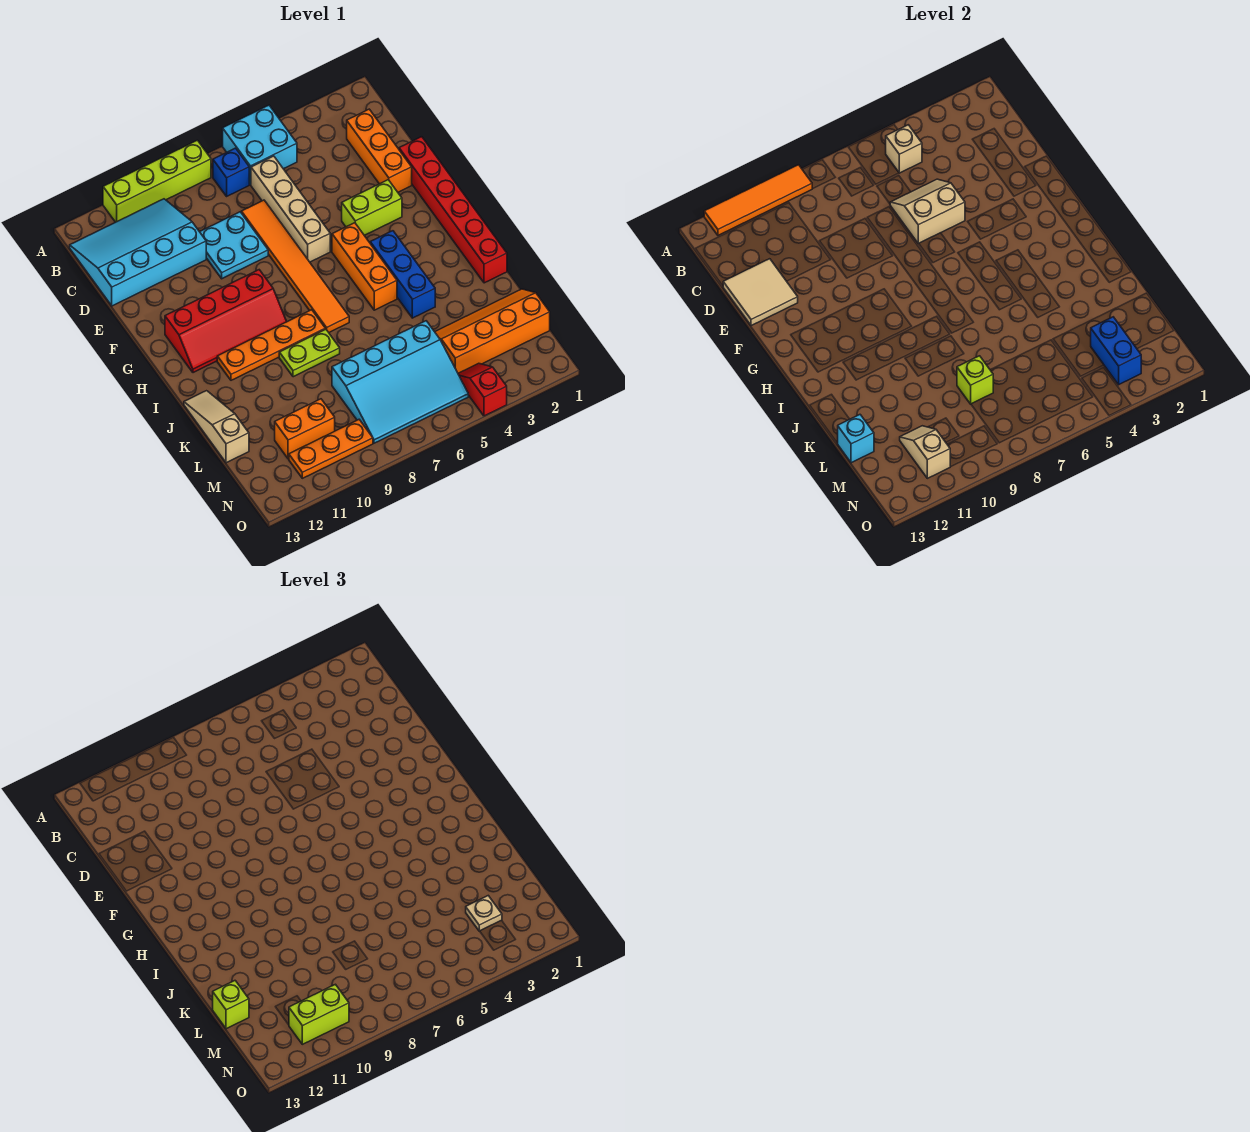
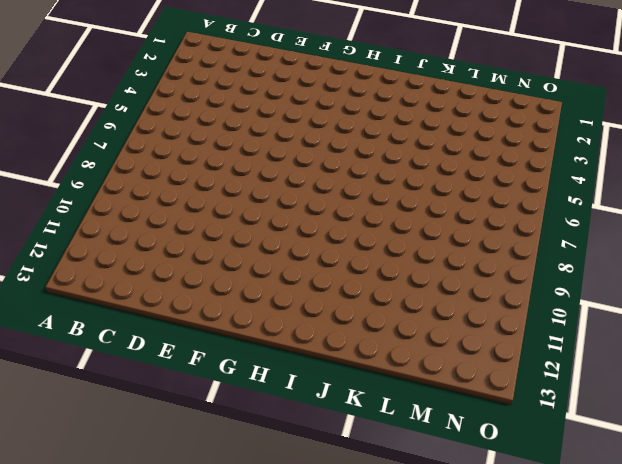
none -> cyan 2x2 brick [223,105,297,185]
none -> lime 1x4 brick [103,140,211,222]
none -> blue 1x1 brick [213,148,249,196]
none -> cyan 3x4 slope [70,199,206,306]

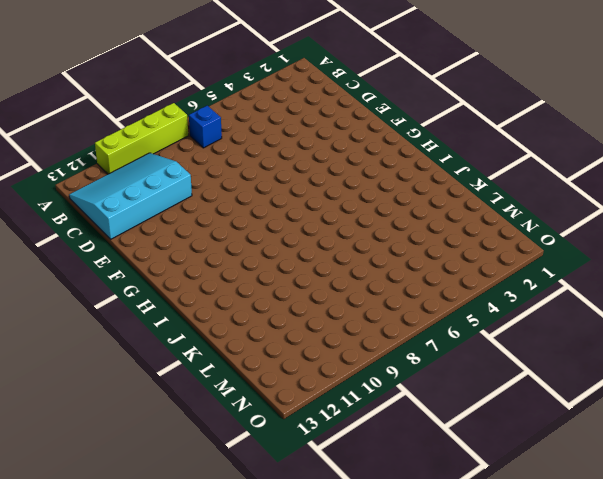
none -> cyan 2x2 brick [223,105,297,185]
none -> orange 1x3 brick [347,109,412,192]
none -> tan 1x4 brick [251,156,330,262]
none -> orange 1x6 tile [242,200,349,332]

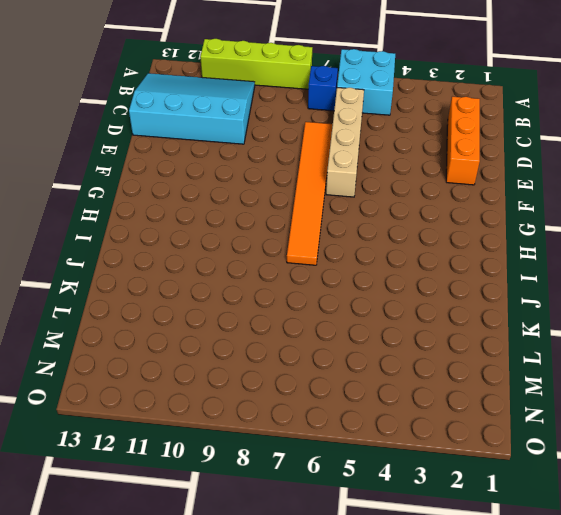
none -> cyan 2x2 plate [200,212,268,279]
none -> red 1x6 brick [399,137,507,283]
none -> lime 1x2 brick [342,180,402,235]
none -> orange 1x3 brick [332,223,397,310]

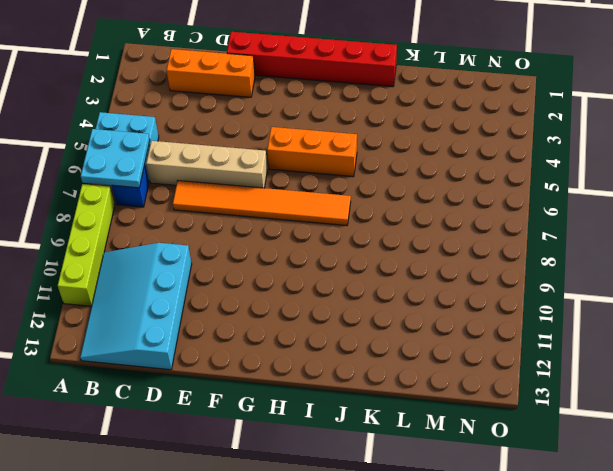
cyan 2x2 plate [81,129,150,188] -> cyan 2x2 plate moved to [200,212,268,279]
none -> lime 1x2 brick [342,180,402,235]
none -> red 2x4 slope [165,270,287,373]
none -> blue 1x3 brick [370,231,435,318]
none -> orange 1x4 plate [217,310,325,380]

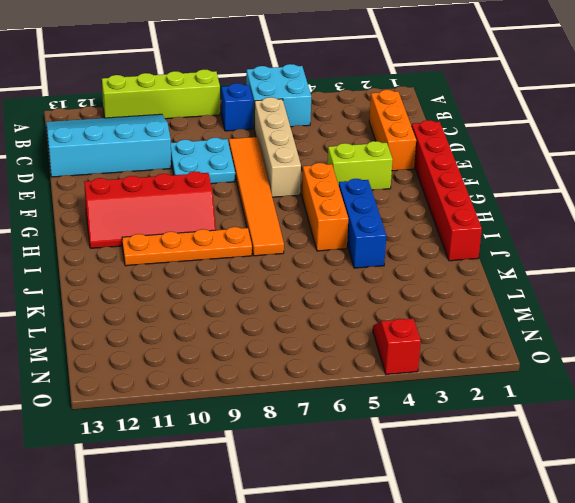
none -> lime 1x2 plate [279,329,340,377]
none -> tan 1x3 slope [184,391,249,463]
none -> orange 2x4 slope [435,289,550,373]
none -> cyan 3x4 slope [332,321,468,443]

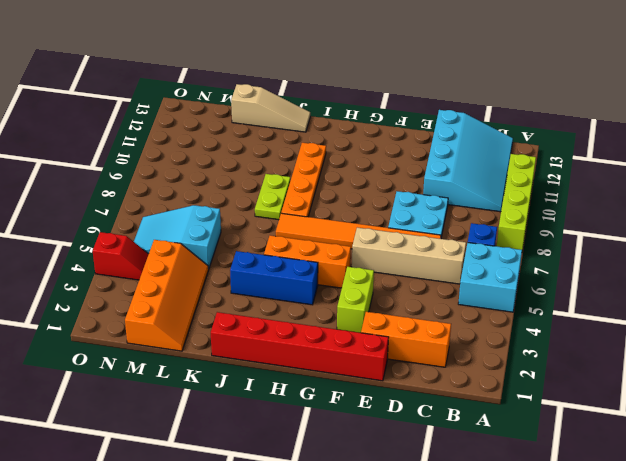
cyan 2x3 slope [134,205,221,269] -> cyan 3x4 slope [332,321,468,443]
none -> red 2x4 slope [165,270,287,373]
none -> orange 1x2 brick [275,399,335,459]
none -> orange 1x3 plate [289,420,373,478]
none -> orange 1x4 tile [704,165,812,235]

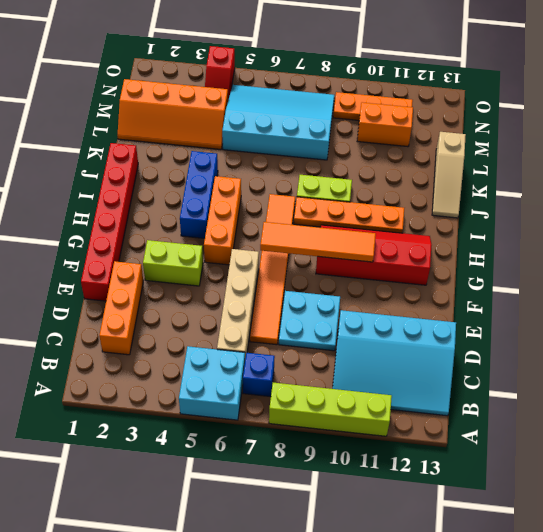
orange 1x4 tile [260,222,376,262] -> orange 1x4 tile moved to [704,165,812,235]
none -> tan 1x1 brick [886,125,922,173]
none -> tan 2x2 slope [890,179,965,244]
none -> tan 2x2 tile [723,259,798,326]
none -> lime 1x1 brick [957,356,993,404]

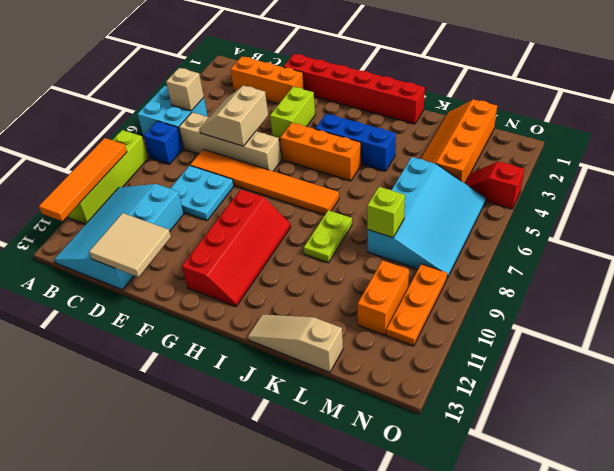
none -> orange 1x4 plate [217,310,325,380]
none -> cyan 1x1 brick [838,415,874,463]
none -> blue 1x2 brick [1091,317,1141,385]
none -> tan 1x2 slope [900,426,950,478]

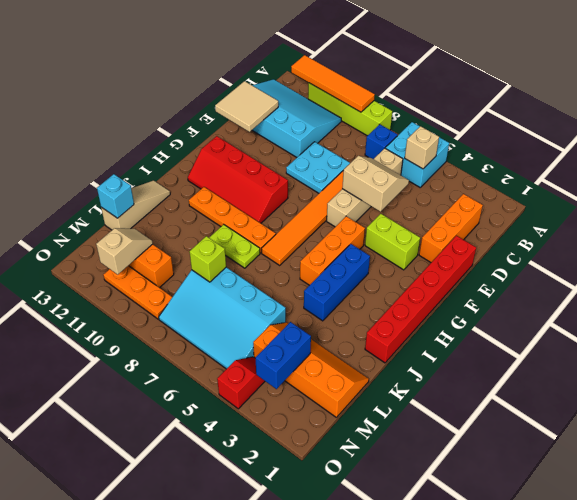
none -> lime 1x1 brick [213,981,249,1029]
none -> tan 1x1 plate [466,896,502,931]
none -> lime 1x2 brick [289,984,349,1044]

